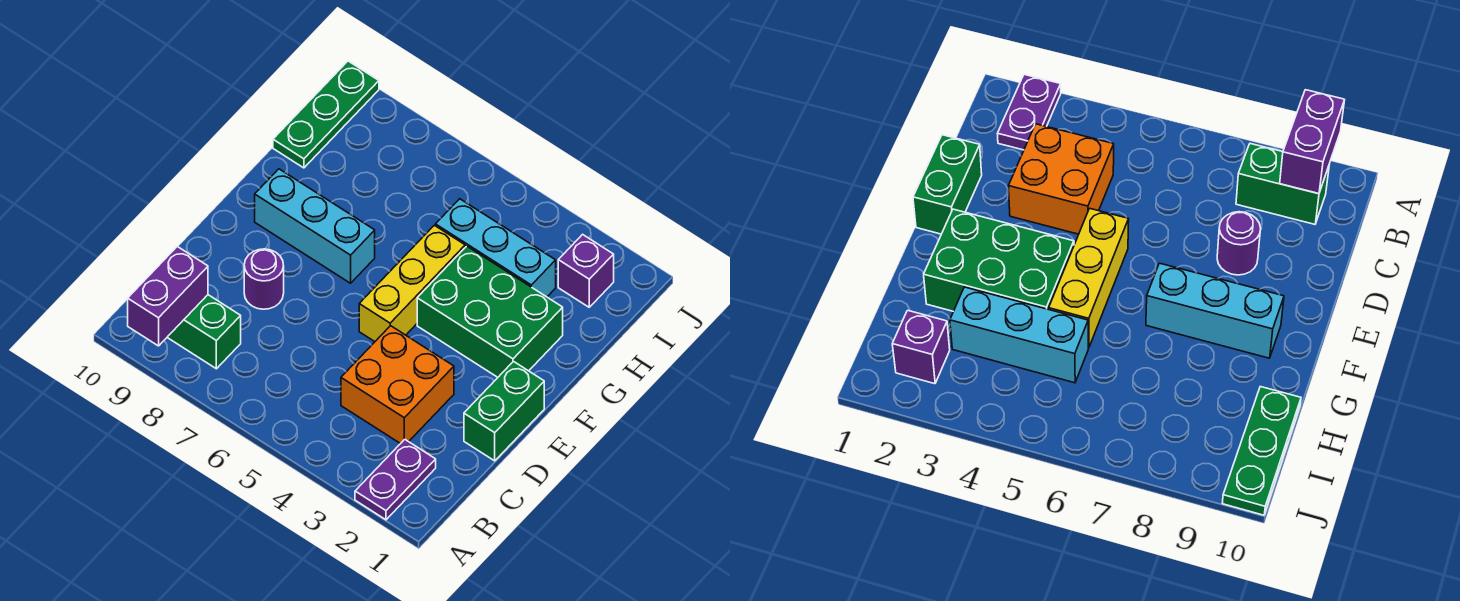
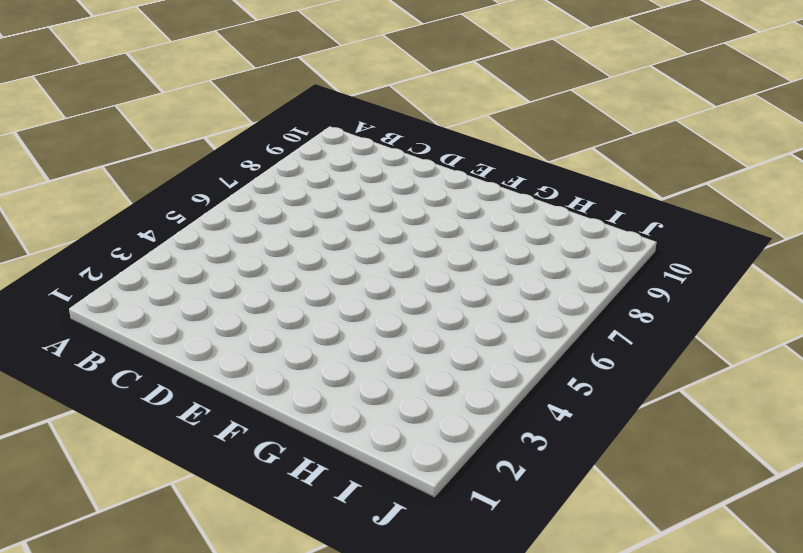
none -> purple 1x2 plate [355,439,436,520]
none -> green 1x2 brick [167,295,241,369]
none -> orange 2x2 brick [341,326,454,444]

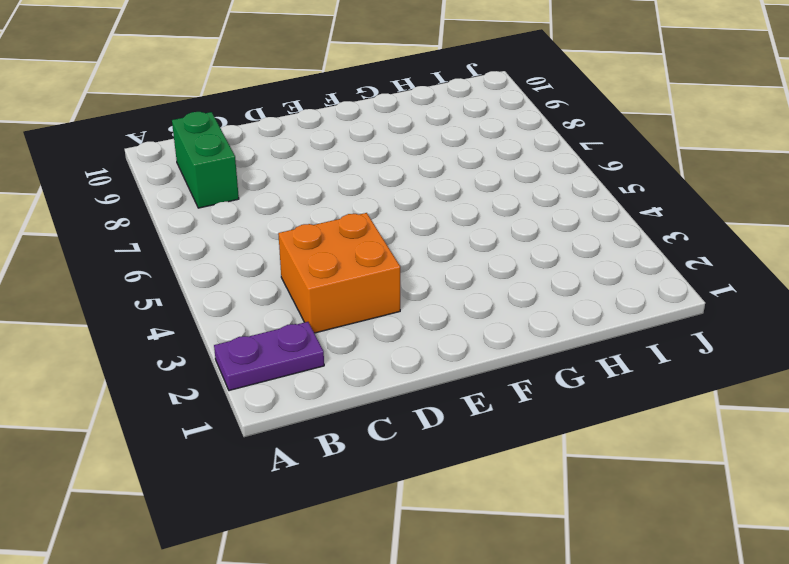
none -> green 1x2 brick [464,362,544,461]
none -> purple 1x1 round brick [244,249,284,309]
none -> yellow 1x3 brick [359,225,465,342]

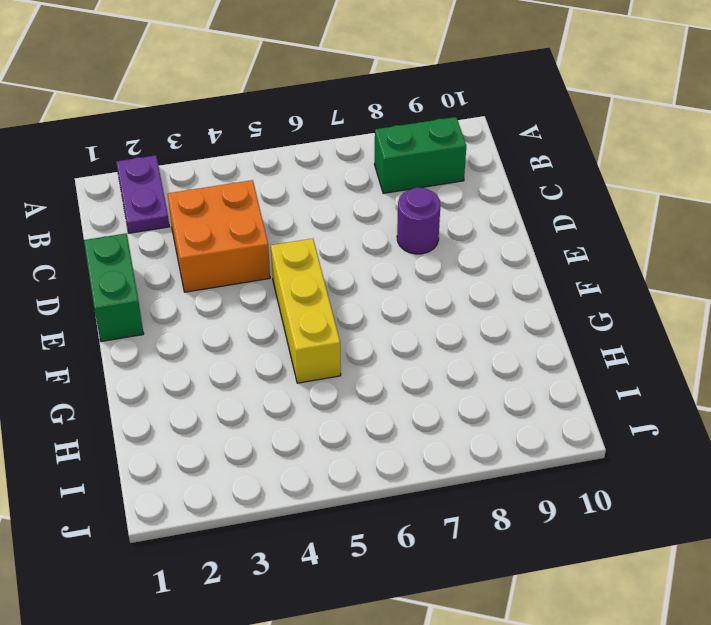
none -> green 2x3 brick [417,246,563,377]
none -> cyan 1x3 brick [255,169,375,283]
none -> cyan 1x3 brick [435,199,556,297]

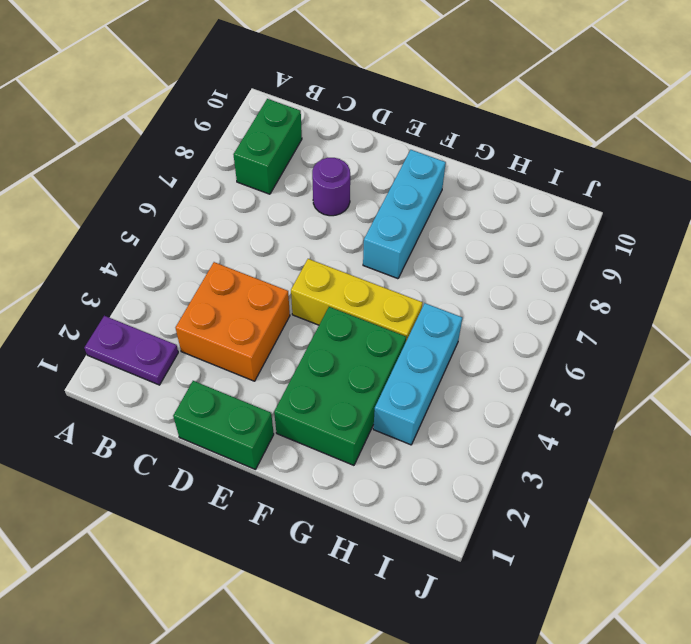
none -> green 1x3 plate [273,61,379,168]
none -> purple 1x1 brick [558,234,614,307]
none -> purple 1x2 brick [128,247,208,346]

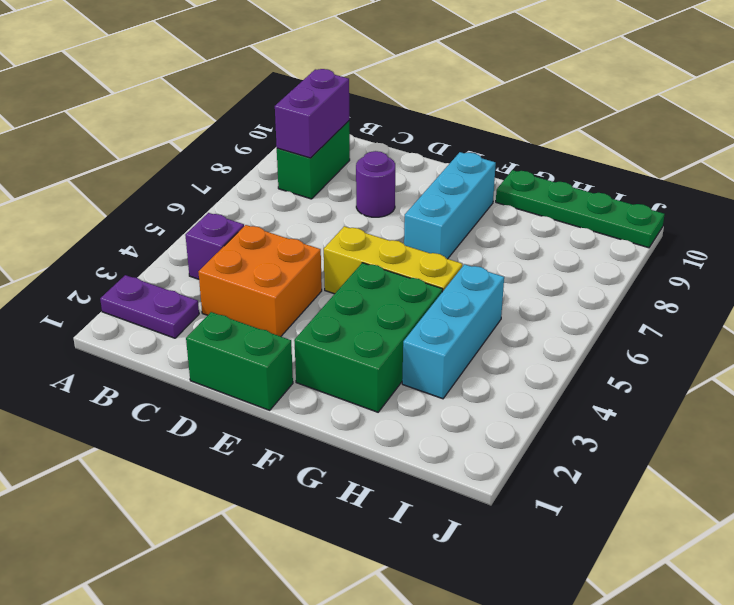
purple 1x1 brick [185,213,244,279] -> purple 1x1 brick moved to [558,234,614,307]
purple 1x2 brick [275,69,349,158] -> purple 1x2 brick turned to [128,247,208,346]
green 1x4 plate [496,170,665,248] -> green 1x3 plate [273,61,379,168]

